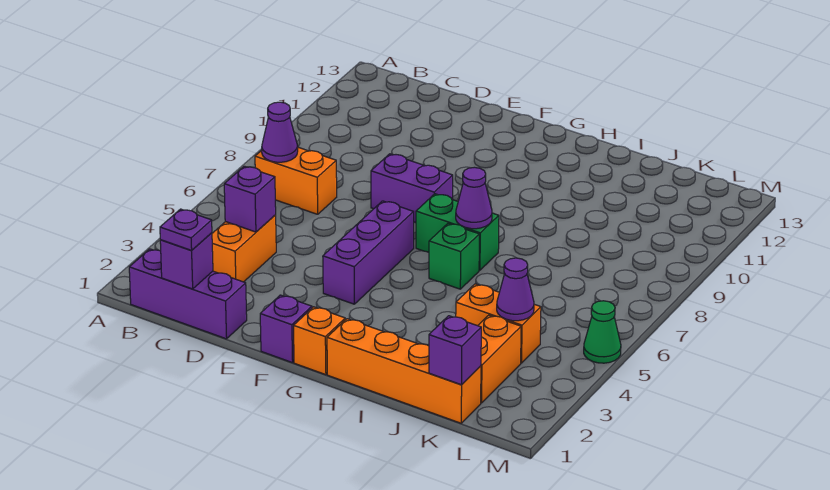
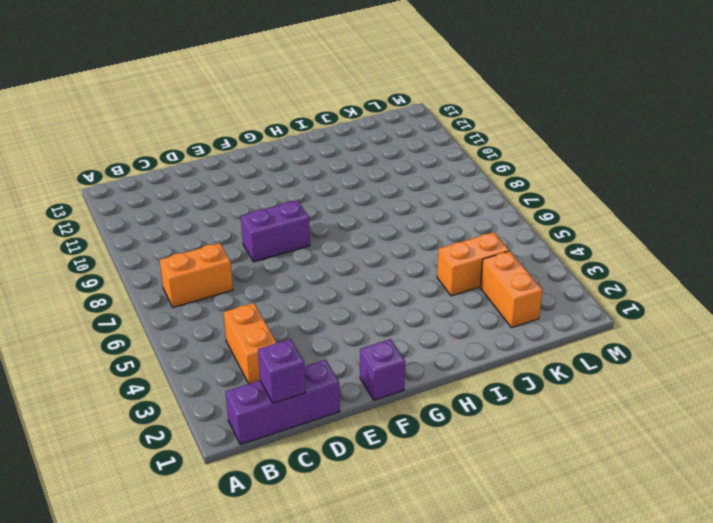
none -> purple 1x3 brick [323,201,414,304]
none -> orange 1x1 brick [294,307,345,375]
none -> green 1x2 brick [416,194,499,270]

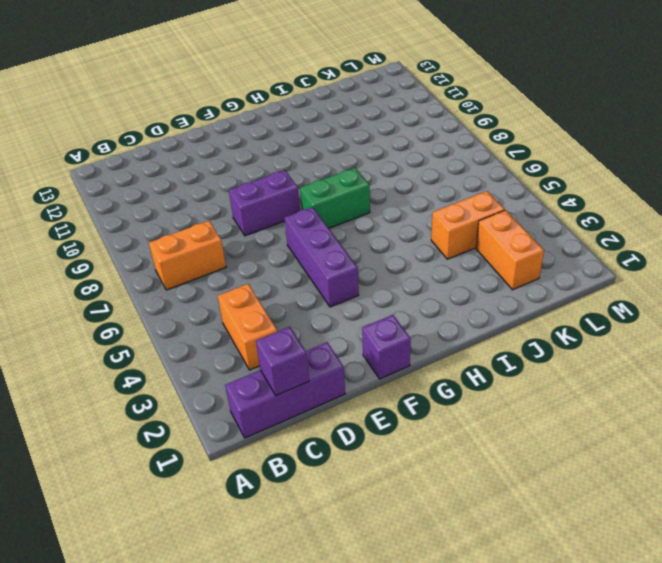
none -> orange 1x1 brick [294,307,345,375]
none -> orange 1x4 brick [327,319,481,423]
none -> green 1x1 brick [429,223,479,289]

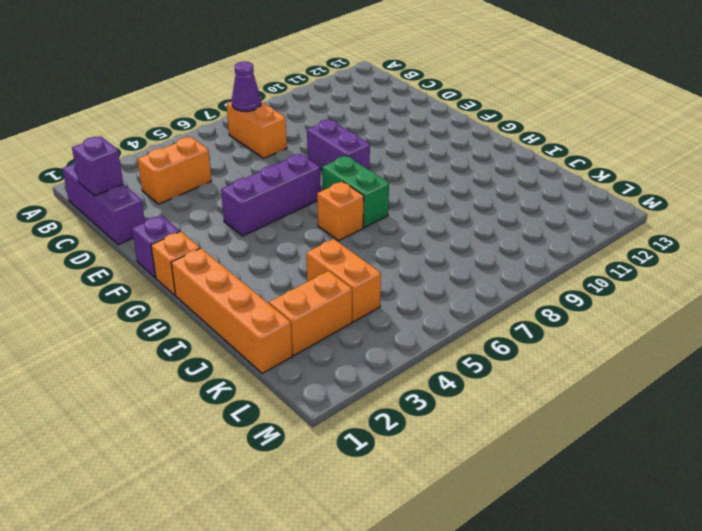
orange 1x1 brick [317,181,364,241] -> green 1x1 brick [429,223,479,289]
none -> green 1x1 cone [584,301,621,363]
none -> purple 1x1 brick [224,166,276,232]
none -> purple 1x1 cone [456,167,492,229]

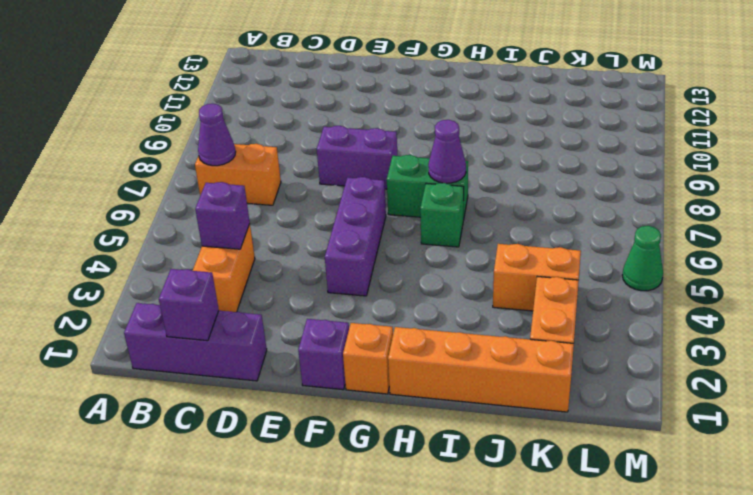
none -> purple 1x1 brick [429,316,481,385]
none -> purple 1x1 cone [497,258,534,321]
none -> purple 1x1 plate [160,209,212,251]

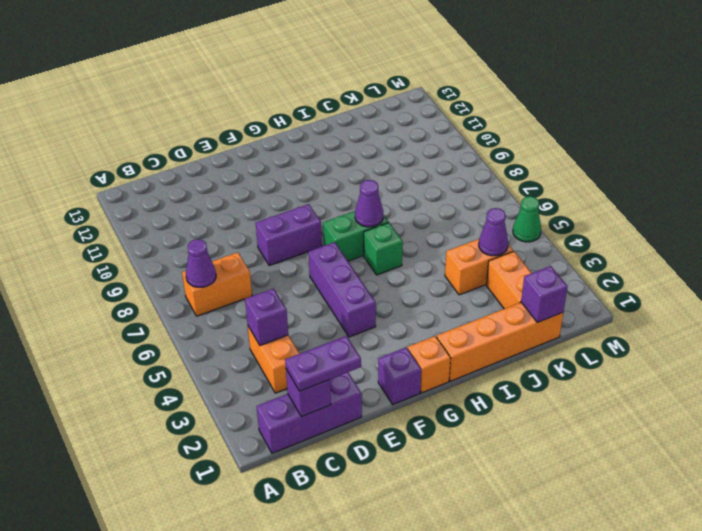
purple 1x2 plate [285,336,361,391] -> purple 1x1 plate [160,209,212,251]

